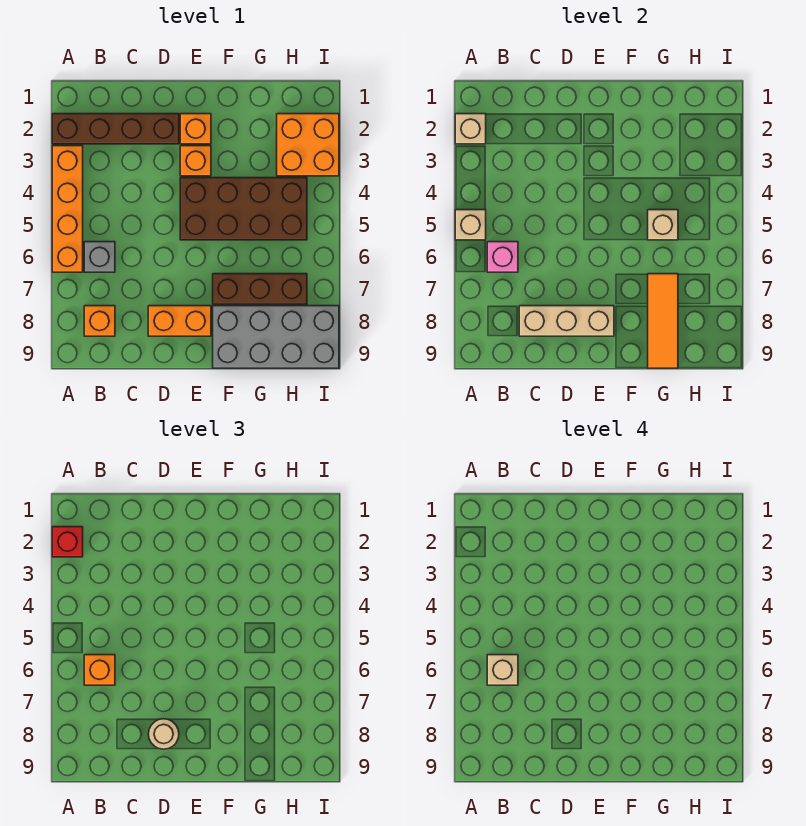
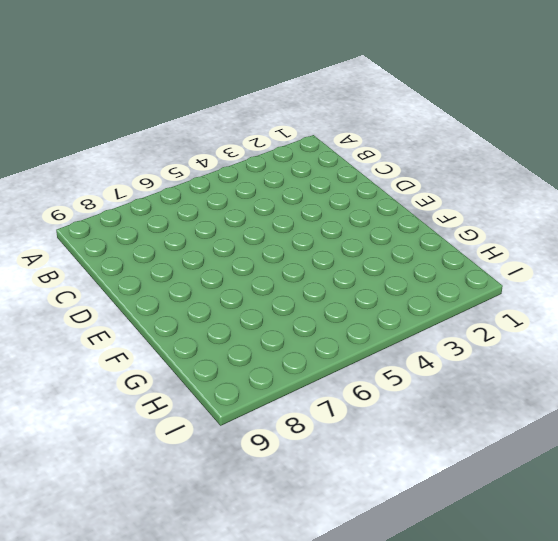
none -> brown 1x4 brick [52,114,179,144]
none -> orange 1x4 brick [52,146,83,272]
none -> grey 1x1 brick [84,242,115,272]

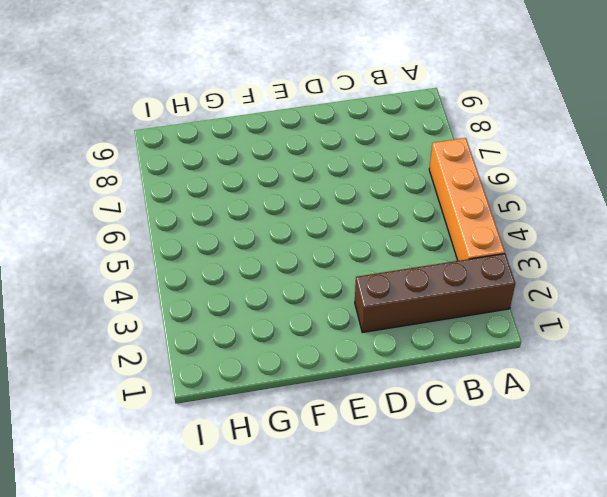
none -> grey 1x1 brick [84,242,115,272]
none -> orange 1x1 brick [84,306,115,336]
none -> orange 1x2 brick [148,306,211,336]

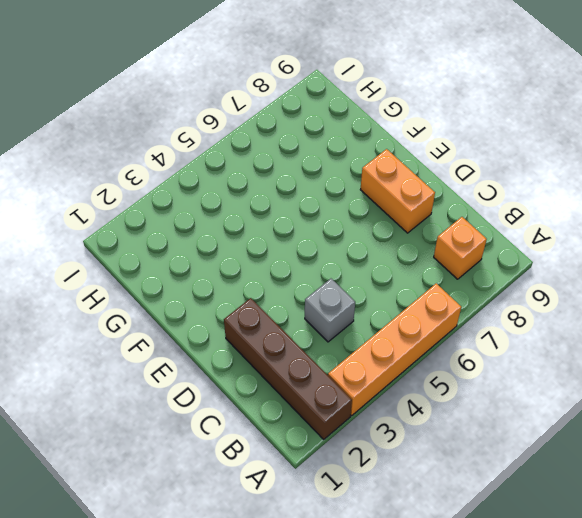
grey 1x1 brick [305,279,355,342] -> grey 1x1 brick moved to [84,242,115,272]
none -> orange 1x1 brick [180,114,211,144]
none -> orange 1x1 brick [180,146,211,176]
none -> brown 2x4 brick [180,178,307,240]

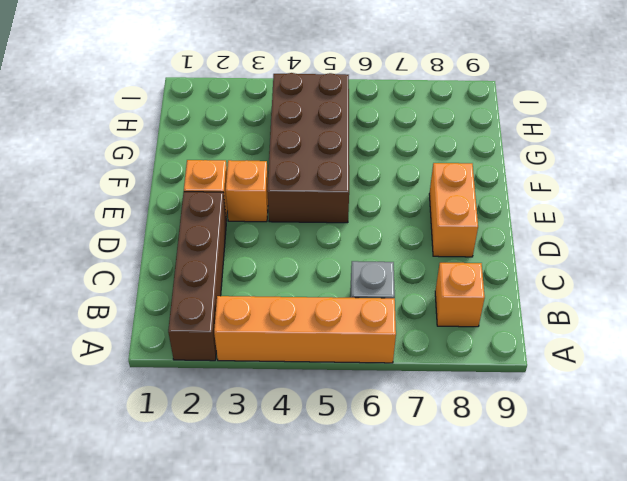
none -> brown 1x3 brick [213,274,307,304]
none -> grey 2x4 brick [213,306,339,368]
none -> orange 2x2 brick [277,114,339,176]

